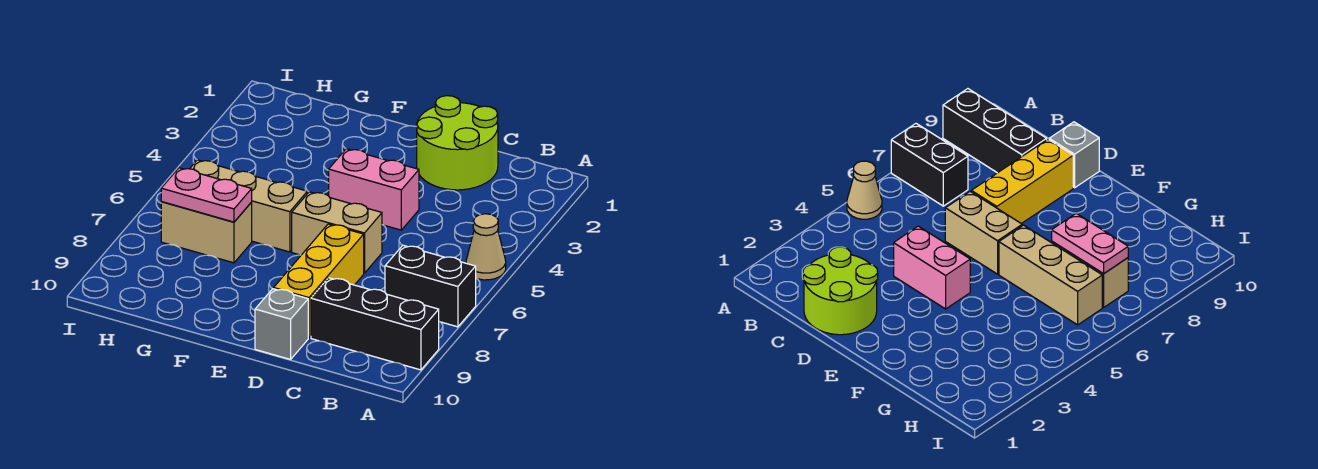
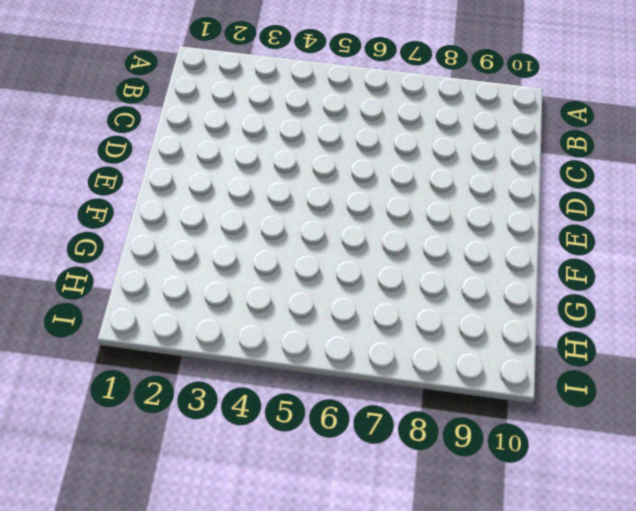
none -> tan 1x1 cone [466,214,506,280]
none -> black 1x2 brick [385,245,476,327]

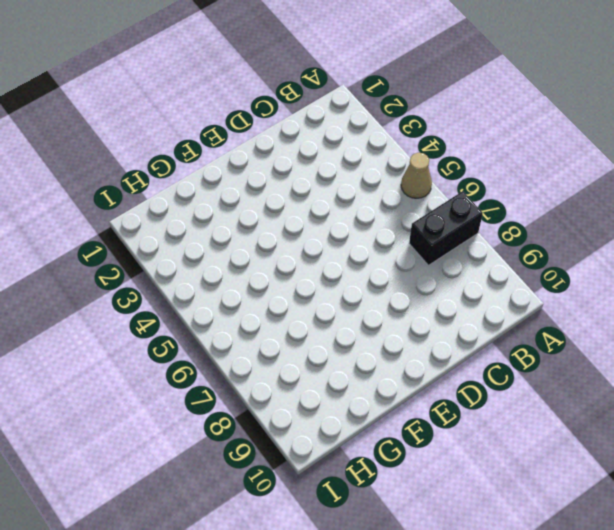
none -> black 1x3 brick [311,278,439,370]
none -> lime 2x2 round brick [417,96,498,190]

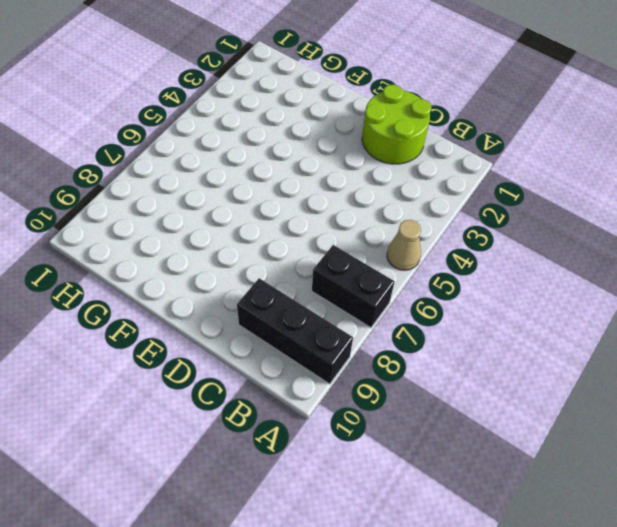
none -> pink 1x2 brick [329,149,419,230]
none -> tan 1x2 brick [292,192,382,273]

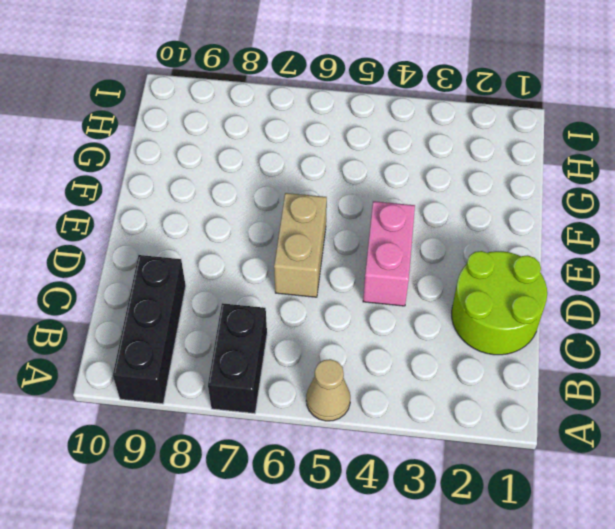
none -> yellow 1x3 brick [274,224,364,338]
none -> grey 1x1 brick [255,289,308,359]

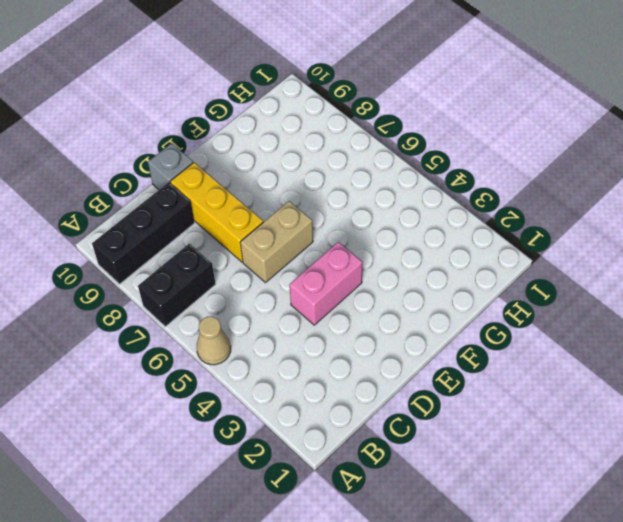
none -> lime 2x2 round brick [417,96,498,190]
none -> tan 1x3 brick [190,160,307,252]

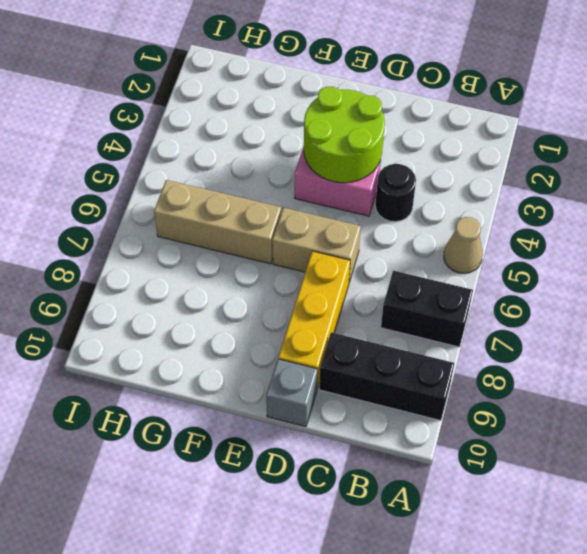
black 1x1 round brick [375,164,416,222] -> none
lime 2x2 round brick [304,87,385,183] -> lime 2x2 round brick moved to [417,96,498,190]
none -> tan 1x2 brick [161,202,252,263]
none -> pink 1x2 plate [161,168,252,222]

